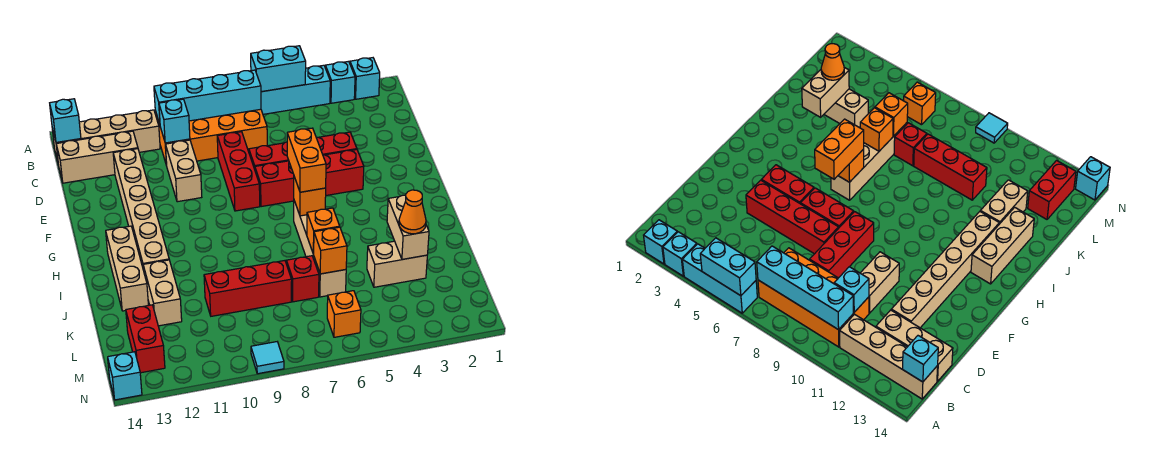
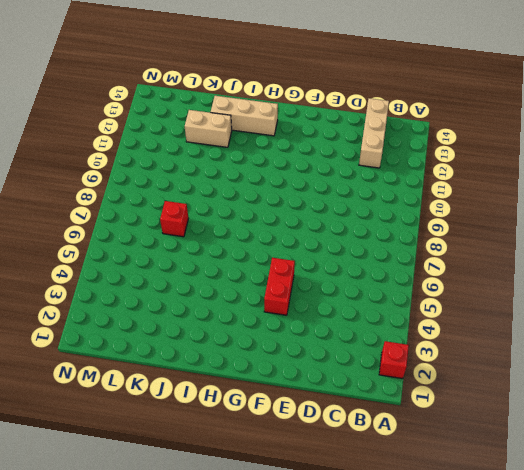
red 1x1 brick [379,341,409,379] -> cyan 1x1 brick [350,58,380,99]
none -> cyan 1x1 brick [325,61,355,103]
none -> cyan 1x3 brick [261,65,330,114]
none -> orange 2x4 brick [155,109,267,165]
none -> tan 1x4 brick [52,110,160,161]

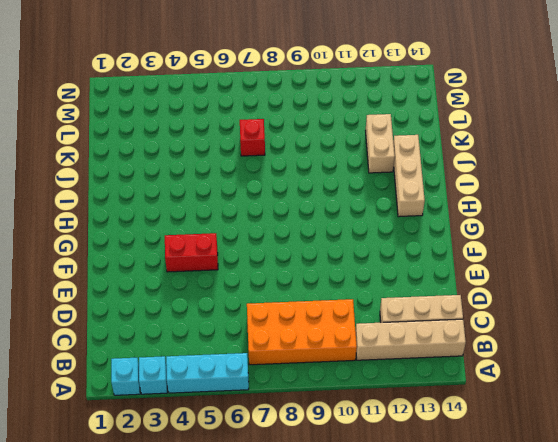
none -> red 1x3 brick [217,132,260,211]
none -> tan 1x2 brick [165,140,202,202]
none -> tan 1x6 brick [113,149,169,270]
none -> red 1x4 brick [249,132,357,169]

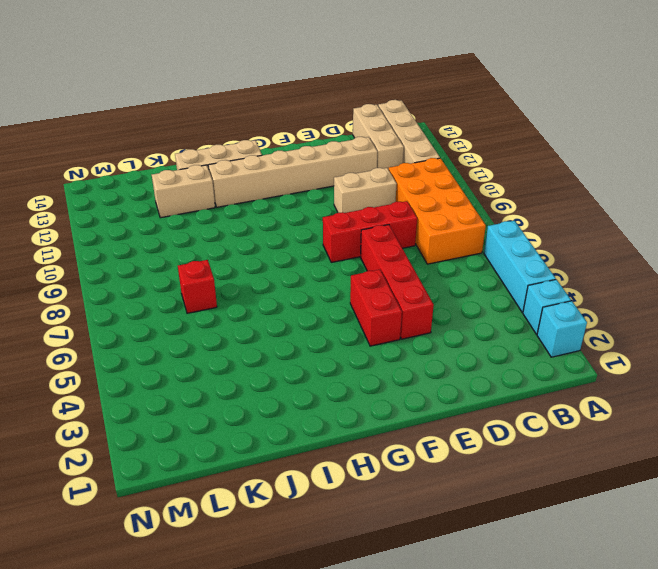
none -> red 1x2 brick [255,161,294,207]
none -> tan 1x4 brick [294,201,346,297]
none -> tan 1x2 brick [367,241,427,287]
none -> red 1x3 brick [204,261,292,316]

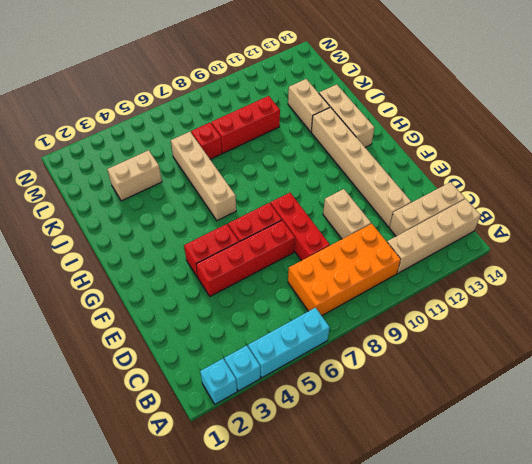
none -> red 1x2 brick [126,305,165,373]
none -> orange 1x1 brick [327,291,361,337]
none -> cyan 1x1 tile [251,342,284,374]
none -> cyan 1x1 brick [108,352,142,400]

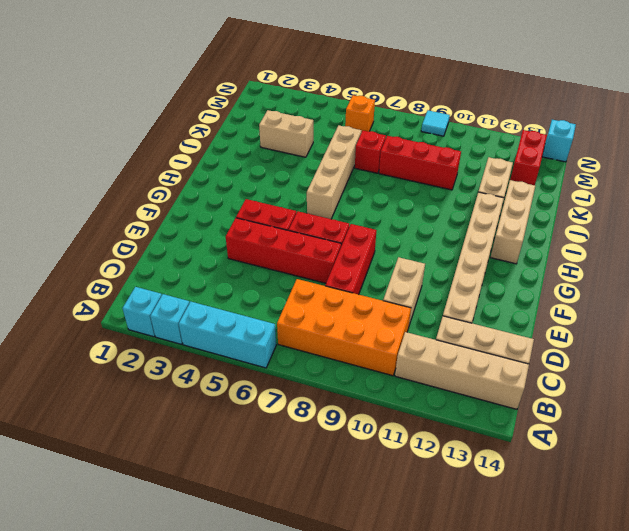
none -> cyan 1x2 brick [251,46,306,92]
none -> cyan 1x4 brick [154,70,261,124]
none -> cyan 1x1 brick [50,99,81,143]
none -> cyan 1x1 brick [159,99,190,143]

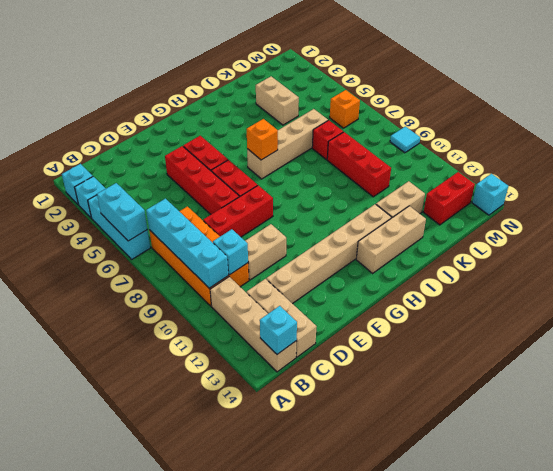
none -> tan 1x2 brick [387,195,429,259]
none -> orange 1x1 brick [307,208,340,254]
none -> orange 1x1 brick [313,227,347,274]
none -> orange 1x2 brick [287,128,326,192]

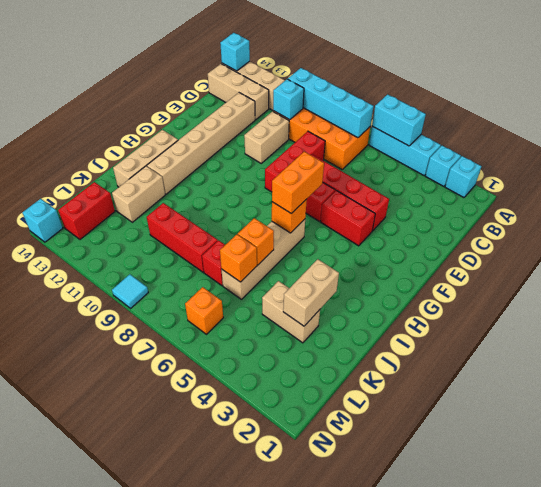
none -> orange 1x1 cone [399,190,426,234]

